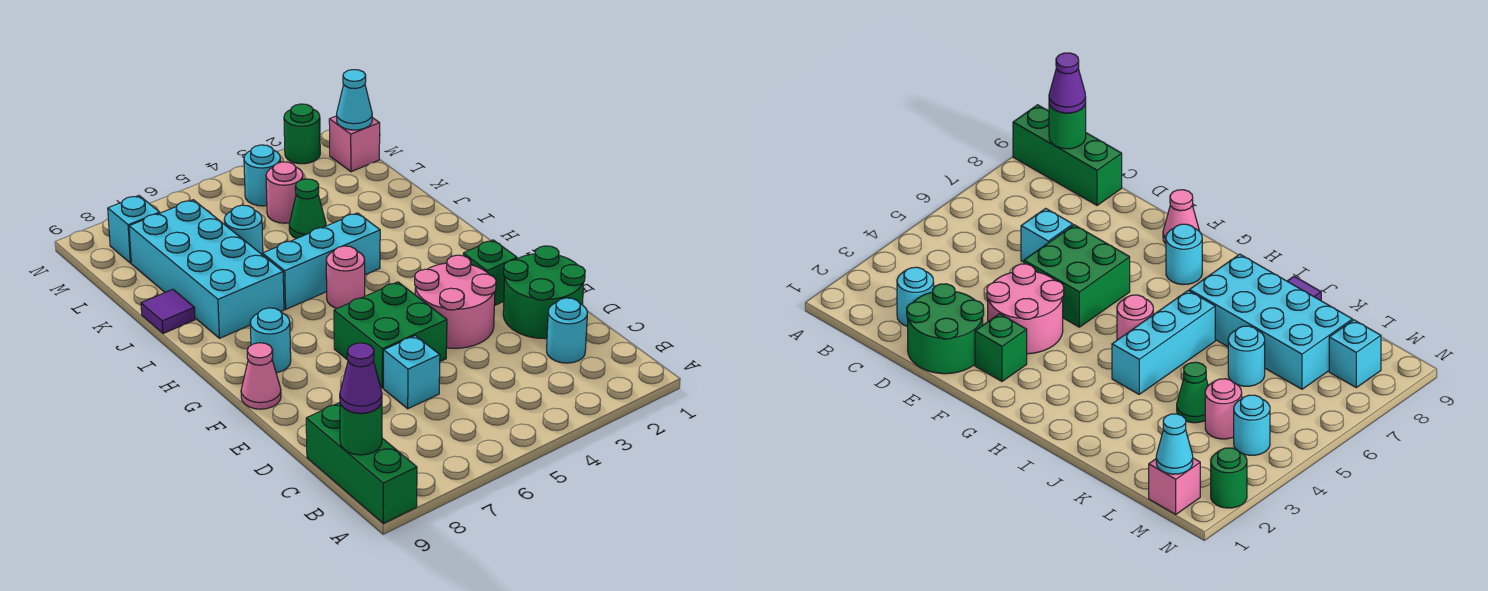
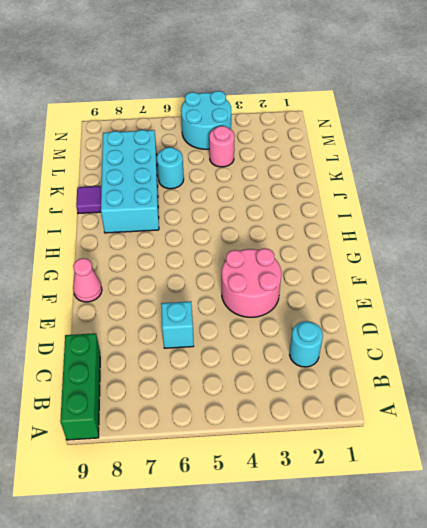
cyan 2x2 round brick [181,91,231,149] -> cyan 1x1 round brick [244,145,281,206]
none -> green 2x2 round brick [503,246,585,339]
none -> green 2x2 brick [334,282,447,388]
none -> green 1x1 brick [463,240,517,306]

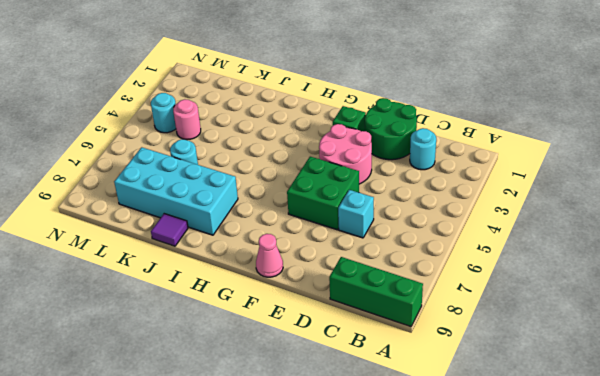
none -> cyan 1x1 round brick [250,308,291,373]
none -> pink 1x1 round brick [326,246,365,309]
none -> cyan 1x3 brick [263,213,380,309]

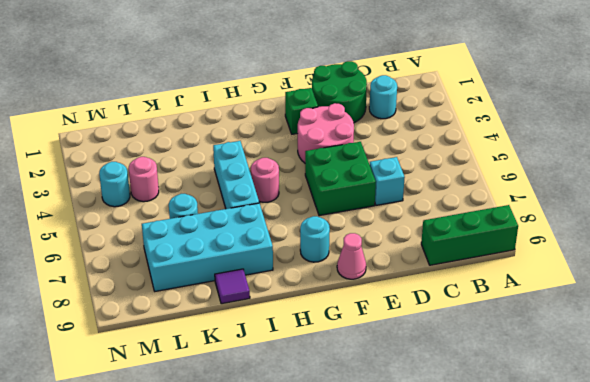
none -> green 1x1 cone [289,179,326,239]
none -> pink 1x1 brick [329,116,380,172]
none -> cyan 1x1 brick [108,196,160,263]

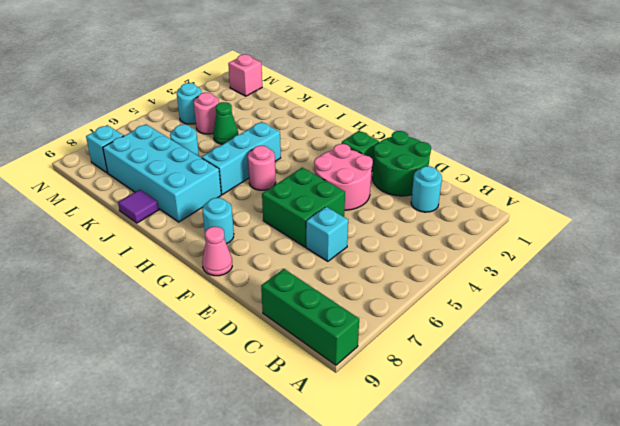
none -> green 1x1 round brick [284,104,320,164]
none -> green 1x1 round brick [340,402,382,455]
none -> cyan 1x1 cone [337,70,372,130]

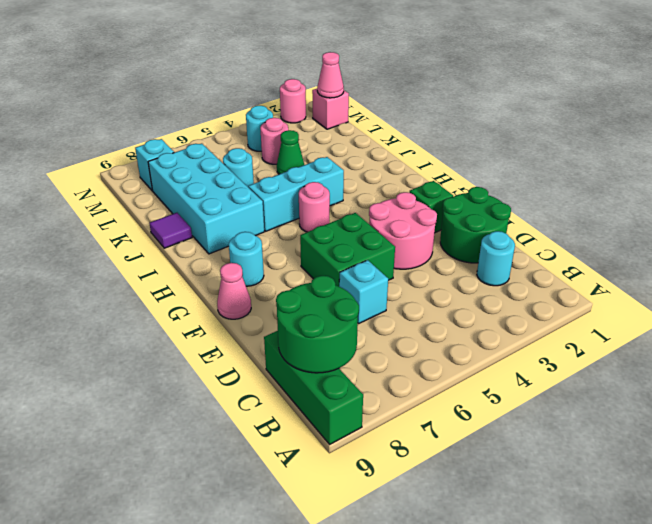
green 2x2 round brick [276,276,359,373] -> green 1x1 round brick [340,402,382,455]
pink 1x1 cone [317,52,344,98] -> cyan 1x1 cone [337,70,372,130]
pink 1x1 round brick [280,79,306,123] -> green 1x1 round brick [284,104,320,164]
none -> purple 1x1 cone [340,343,382,413]

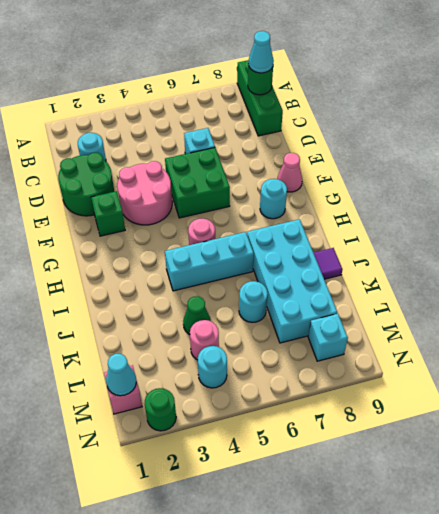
cyan 1x1 cone [248,31,274,73] -> purple 1x1 cone [340,343,382,413]

